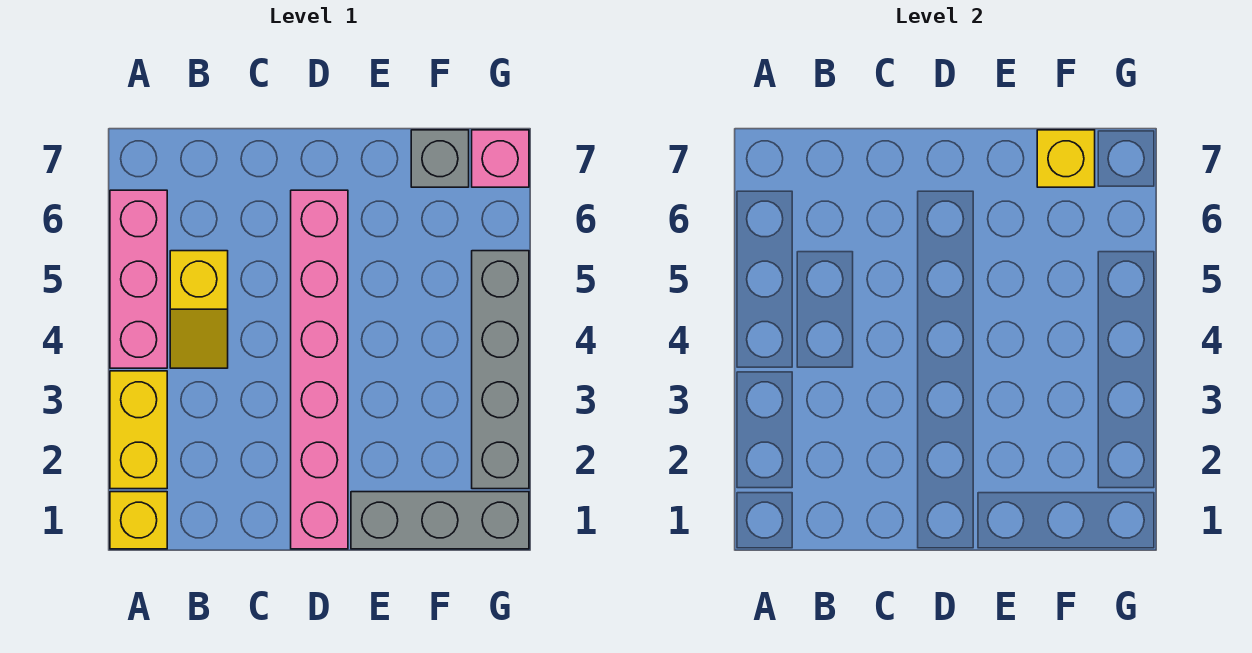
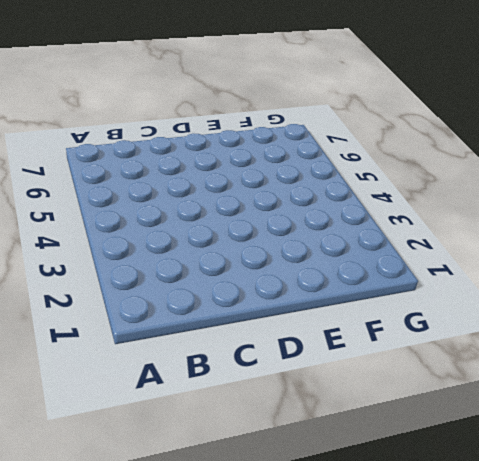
none -> yellow 1x1 brick [110,492,167,549]
none -> yellow 1x2 brick [110,371,167,489]

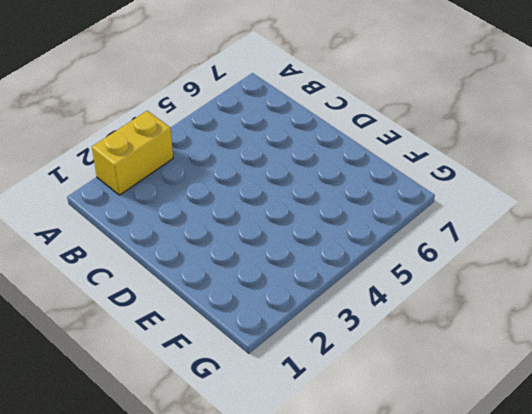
none -> yellow 1x1 brick [110,492,167,549]
none -> pink 1x3 brick [110,190,167,368]

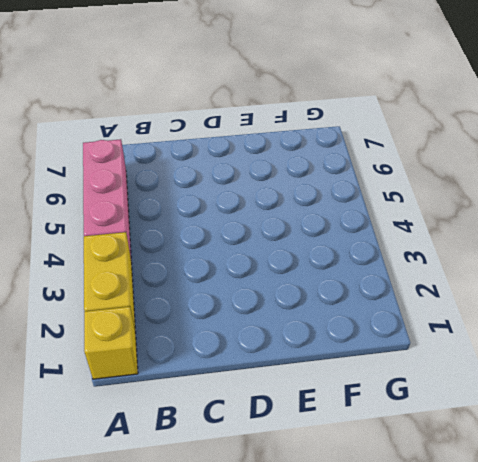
none -> yellow 1x2 slope [170,251,228,368]
none -> pink 1x6 brick [291,190,348,549]

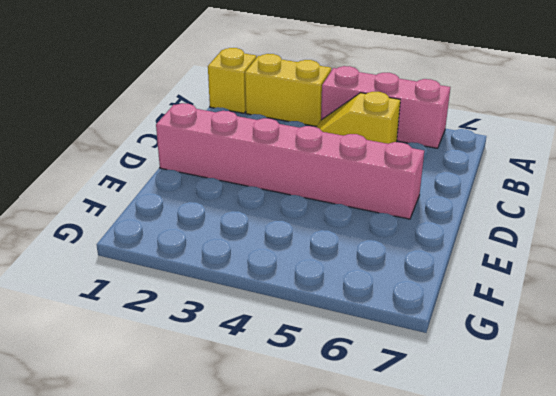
none -> grey 1x3 brick [351,492,529,549]
none -> grey 1x1 brick [411,130,469,187]

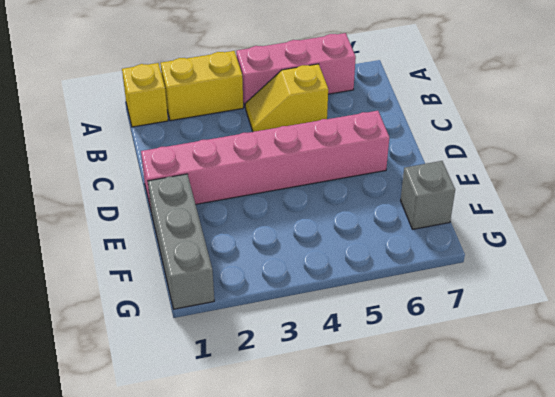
none -> grey 1x4 brick [472,251,529,489]
none -> pink 1x1 brick [472,130,529,187]

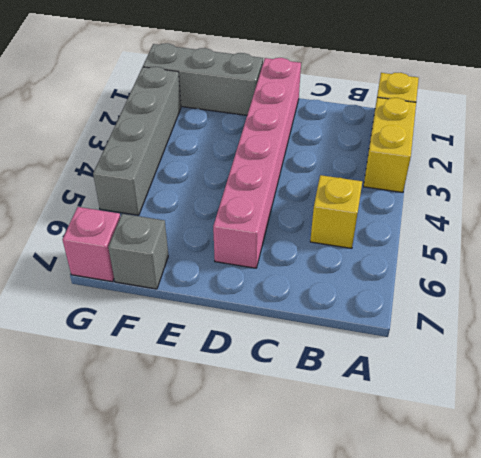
none -> pink 1x3 brick [110,190,167,368]
none -> yellow 1x1 brick [1037,130,1095,187]

